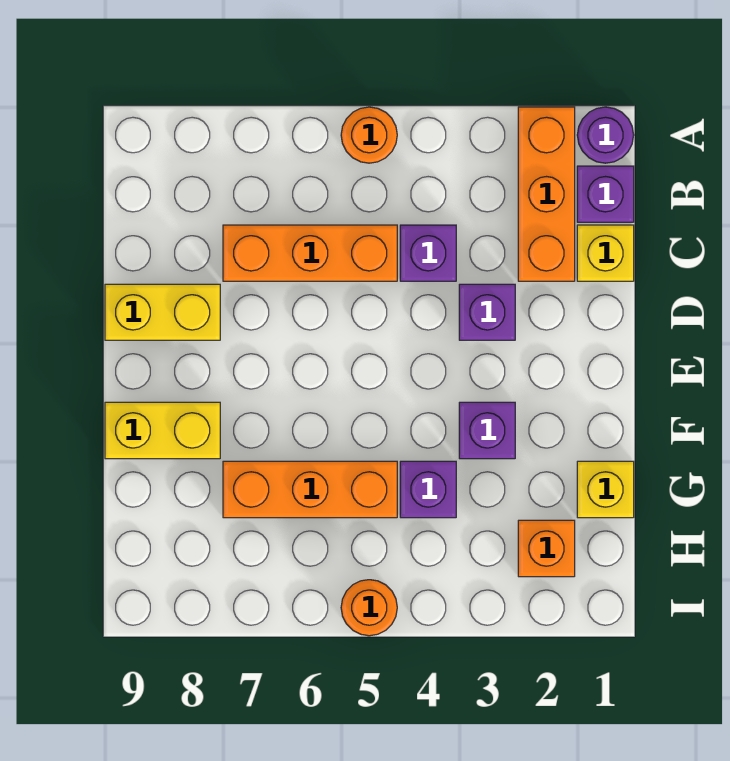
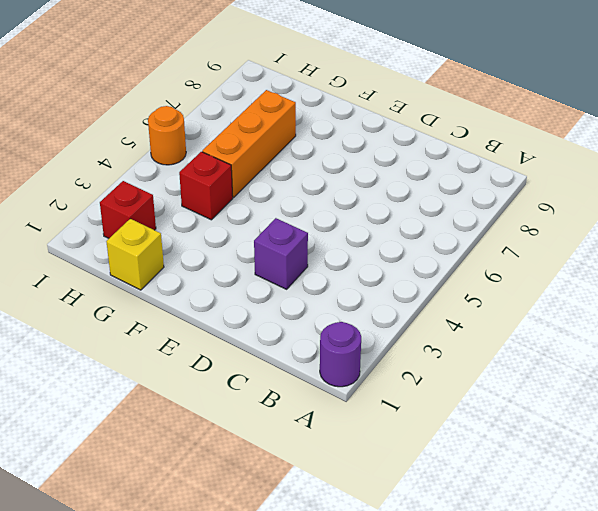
red 1x1 brick [179,152,233,220] -> purple 1x1 brick [400,461,456,518]
red 1x1 brick [100,181,156,238] -> orange 1x1 brick [518,520,575,577]
none -> orange 1x3 brick [518,107,575,281]
none -> orange 1x1 round brick [341,107,397,163]
none -> purple 1x1 brick [577,166,634,222]

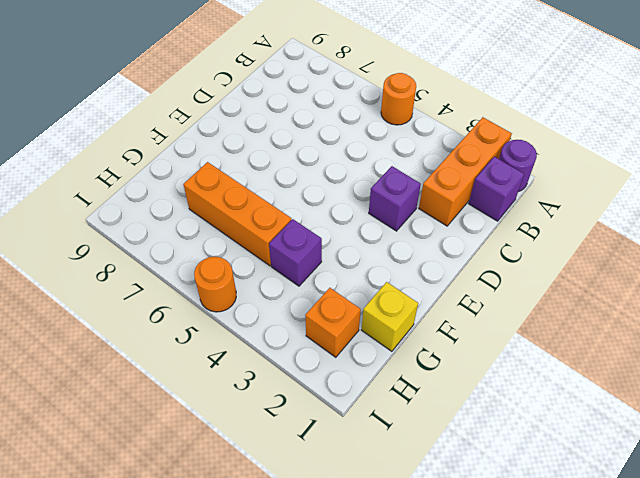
none -> yellow 1x1 brick [577,225,634,281]
none -> purple 1x1 brick [400,225,456,281]
none -> orange 1x3 brick [223,225,397,281]

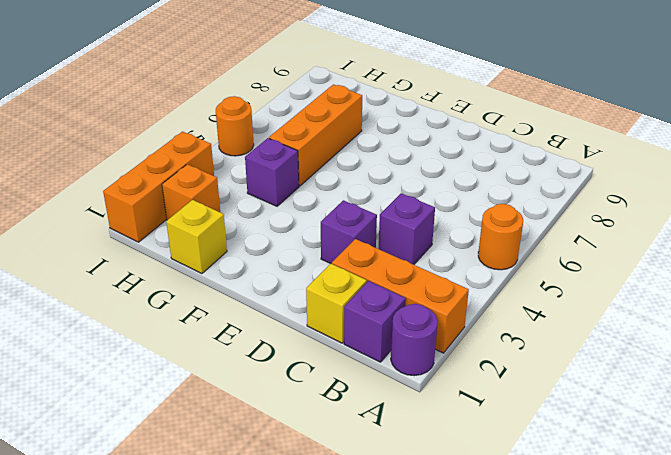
orange 1x3 brick [103,132,214,242] -> orange 1x3 brick moved to [223,225,397,281]
none -> yellow 1x2 brick [105,284,220,340]
none -> purple 1x1 brick [459,402,515,459]
none -> yellow 1x2 brick [105,402,220,459]

